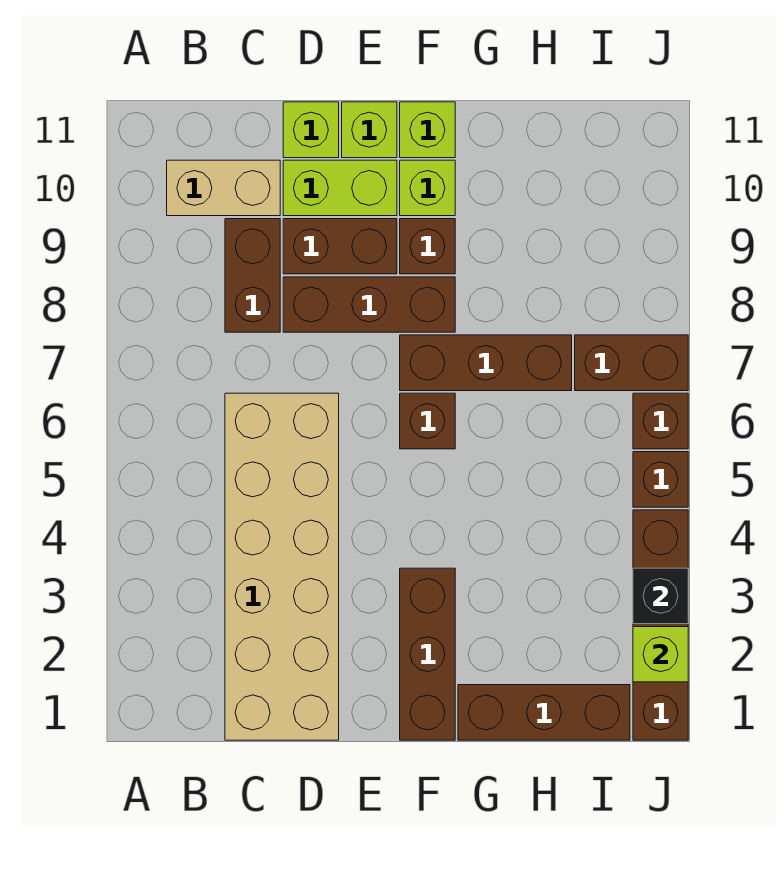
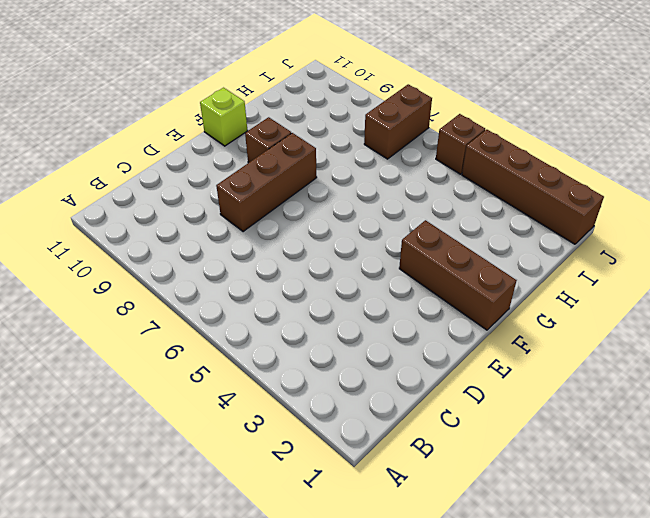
none -> tan 1x2 brick [167,160,280,216]
none -> tan 2x6 brick [225,393,339,740]
none -> brown 1x2 brick [225,219,280,332]

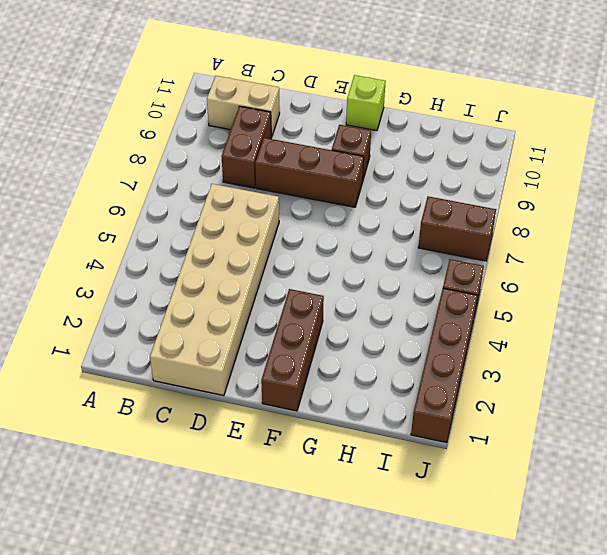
none -> brown 1x2 brick [283,219,397,274]
none -> lime 1x2 brick [283,160,397,216]
none -> lime 1x1 brick [283,102,339,158]

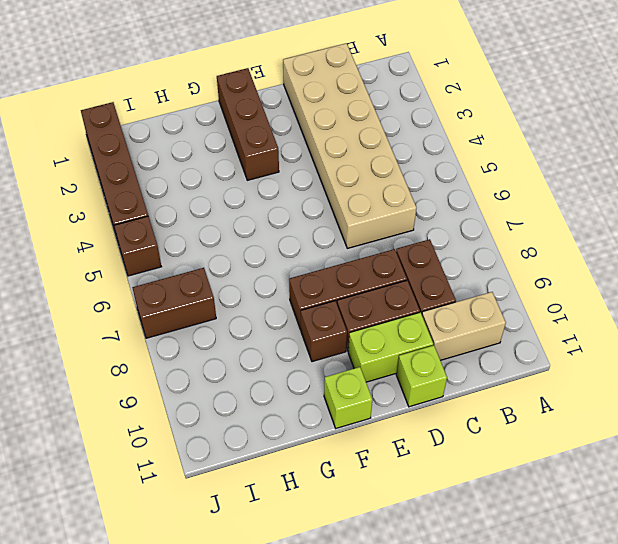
none -> lime 1x1 brick [342,102,397,158]
none -> brown 1x1 brick [400,393,455,449]
none -> brown 1x3 brick [400,335,572,391]

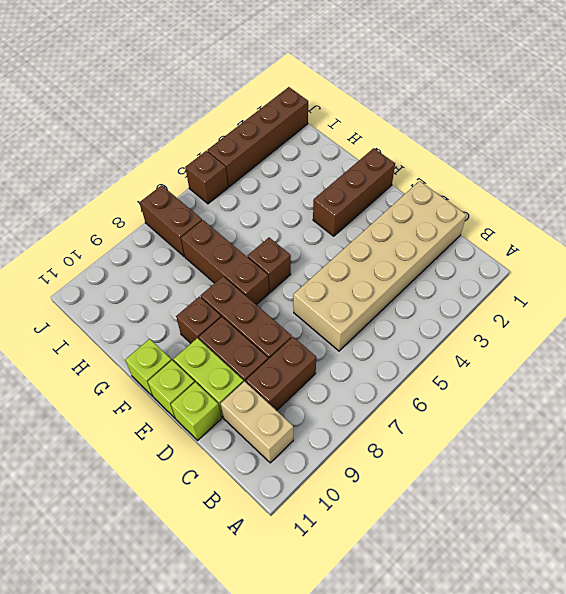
none -> lime 1x1 brick [400,160,455,216]
none -> brown 1x3 brick [458,685,630,740]
none -> brown 1x1 brick [633,393,688,449]

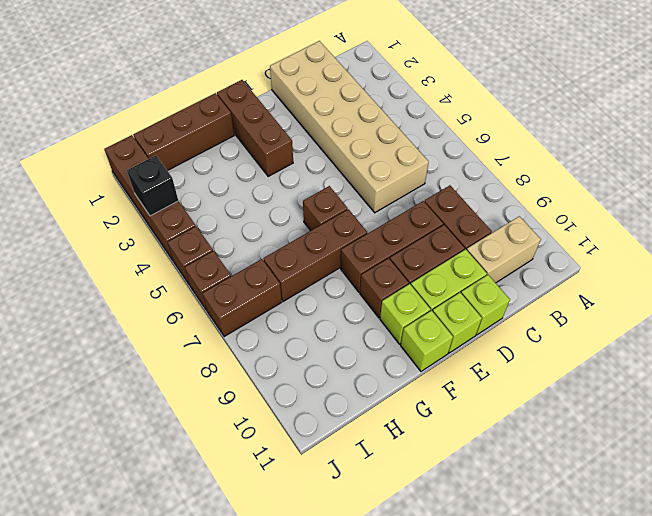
none -> lime 1x1 brick [633,627,688,682]

